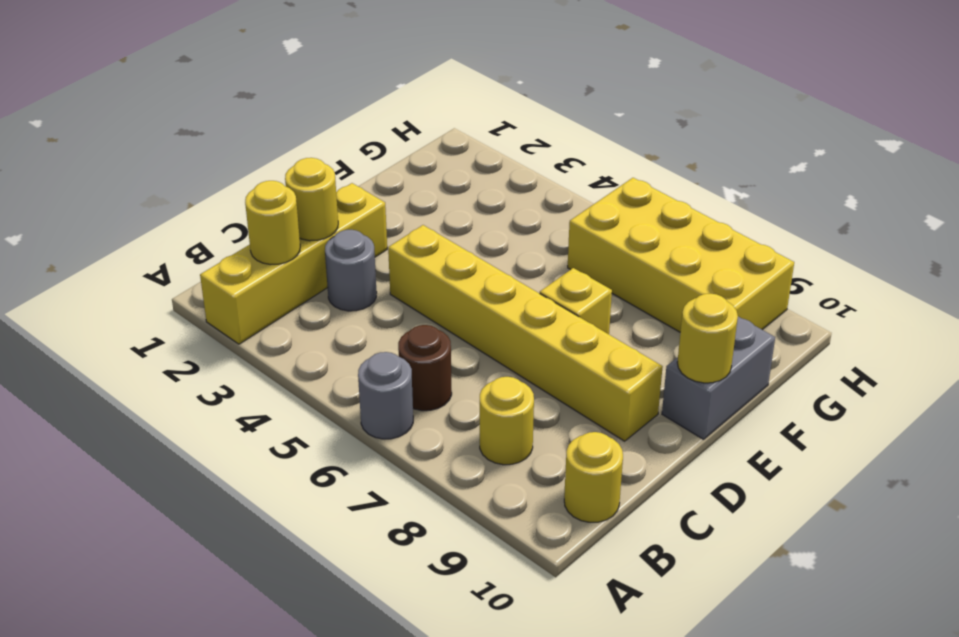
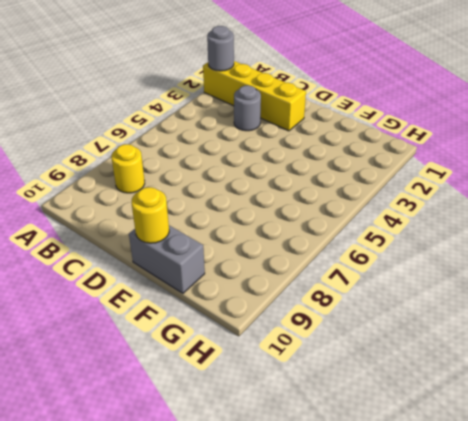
grey 1x1 round brick [207,26,234,71] -> grey 1x1 round brick moved to [358,352,413,439]
none -> brown 1x1 round brick [398,325,452,411]
none -> yellow 1x1 round brick [564,432,623,522]
none -> yellow 1x6 brick [388,225,663,441]

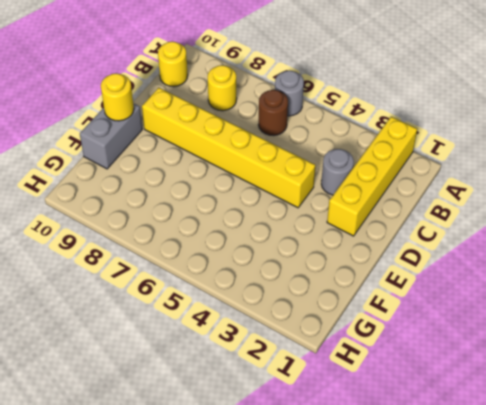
none -> yellow 1x1 brick [540,268,612,334]
none -> yellow 2x4 brick [568,178,794,332]
none -> yellow 1x1 round brick [245,181,300,265]

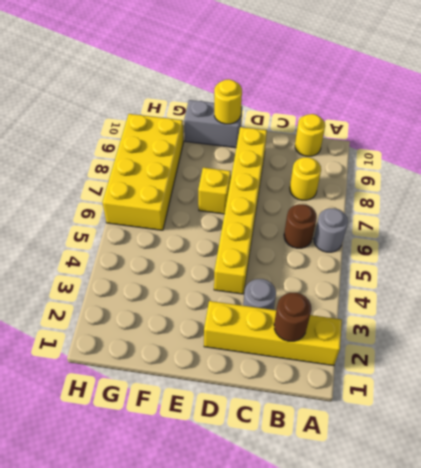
brown 1x1 round brick [274,293,311,341] -> yellow 1x1 round brick [245,181,300,265]
none -> yellow 1x1 round brick [285,158,338,241]

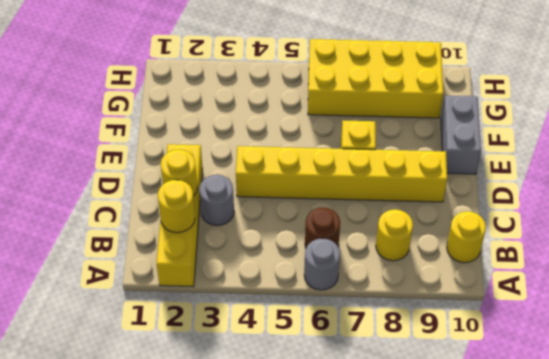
none -> yellow 1x1 round brick [677,293,738,383]

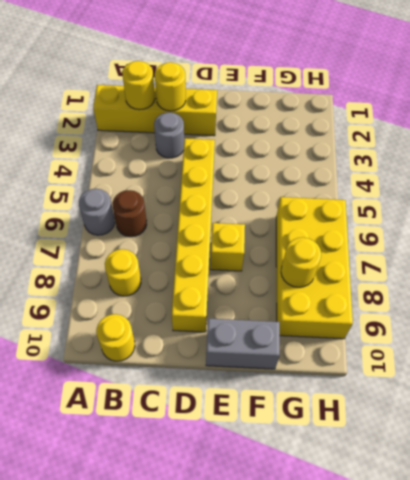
yellow 1x1 round brick [281,237,321,287] -> yellow 1x1 round brick moved to [677,293,738,383]

